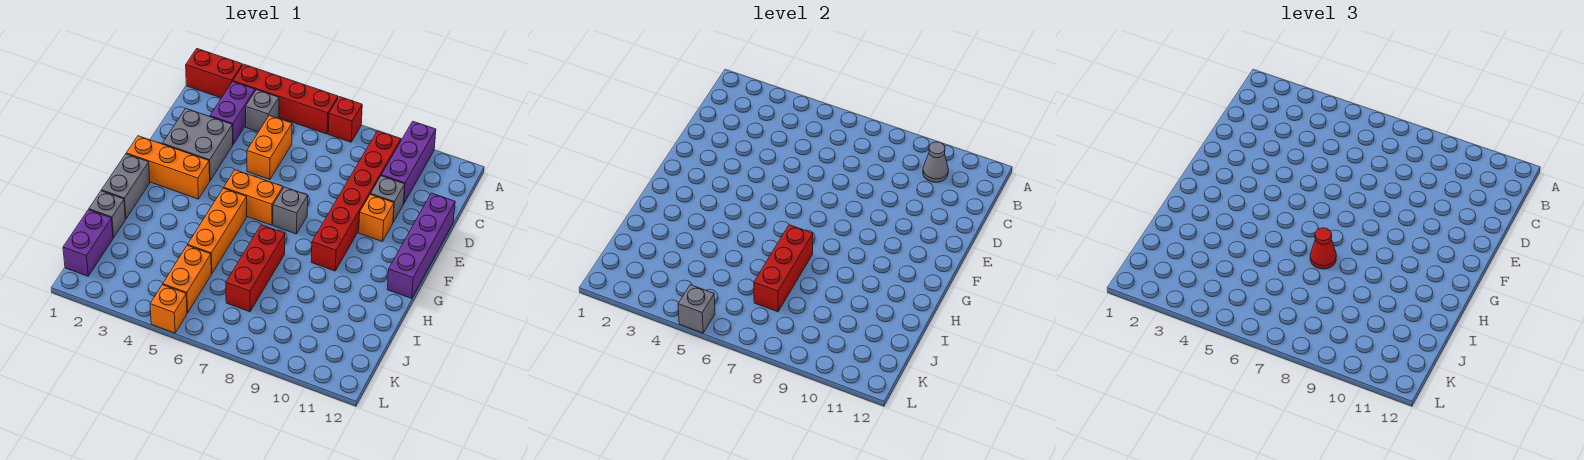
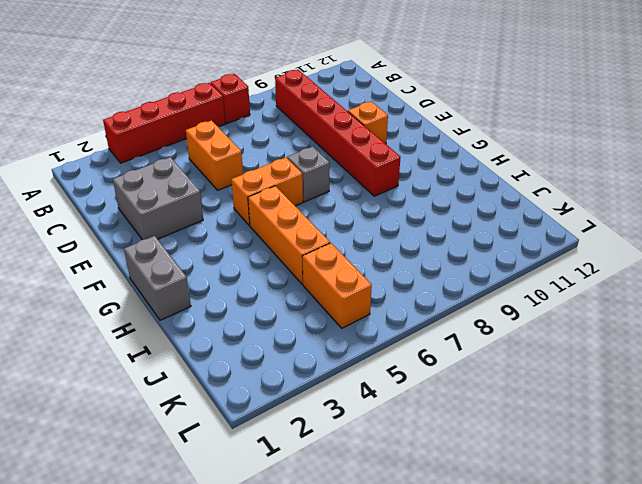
none -> red 1x2 brick [186,49,242,98]
none -> purple 1x3 brick [381,121,436,204]
none -> purple 1x2 brick [210,82,255,144]

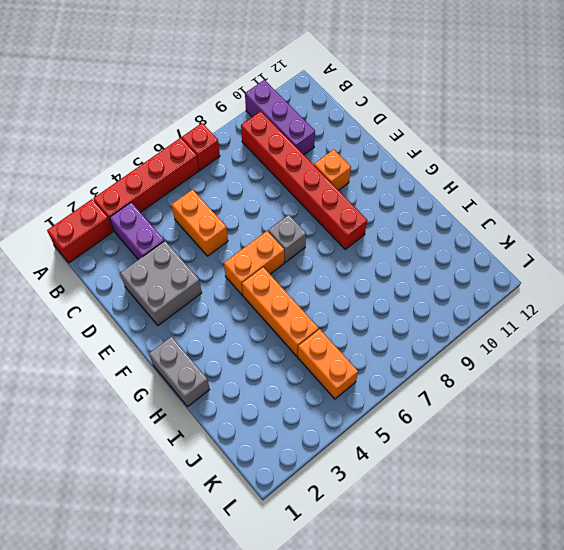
none -> grey 1x1 brick [245,90,279,132]
none -> grey 1x1 brick [371,176,405,222]
none -> purple 1x4 brick [387,193,455,298]

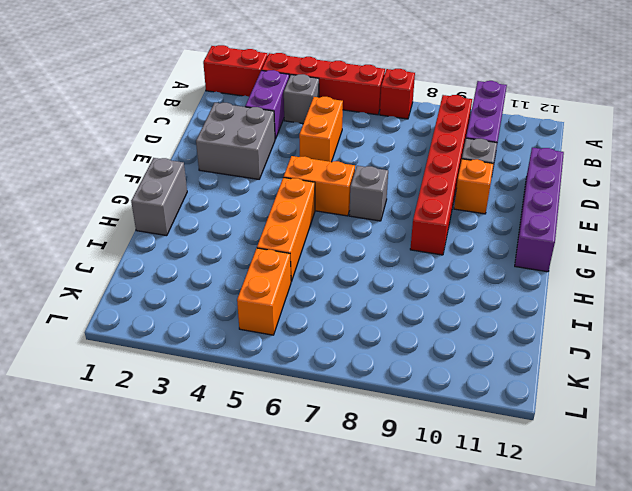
none -> orange 1x3 brick [126,136,210,199]
none -> red 1x3 brick [226,225,285,312]
none -> grey 1x1 brick [89,191,125,238]

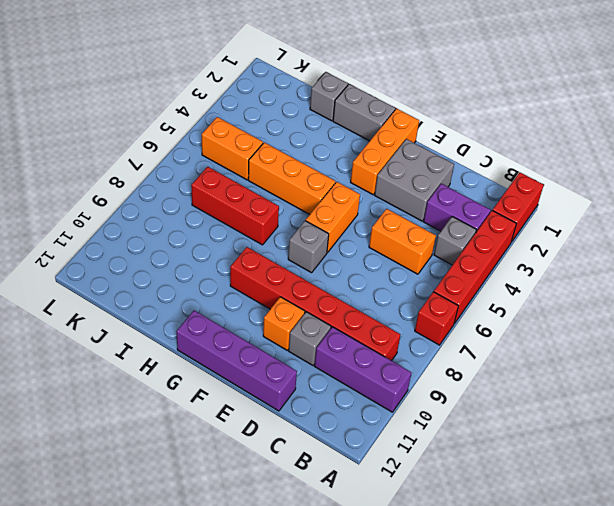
none -> purple 1x2 brick [63,210,113,276]
none -> orange 1x1 brick [150,285,187,333]
none -> grey 1x1 cone [923,142,948,182]

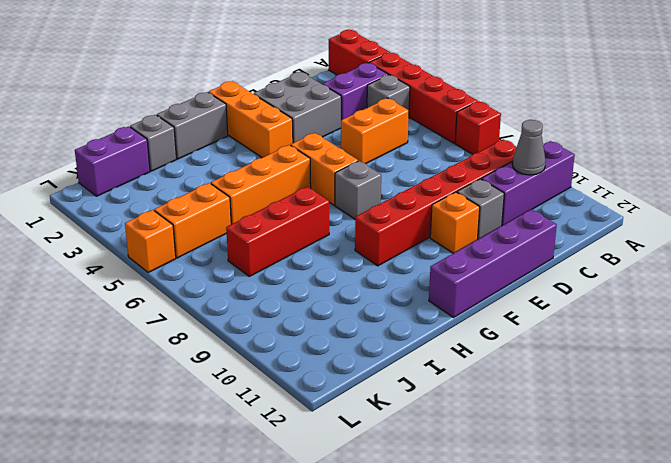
none -> red 1x3 brick [754,225,813,312]
none -> grey 1x1 brick [678,285,715,333]
none -> red 1x1 cone [1310,228,1336,269]

